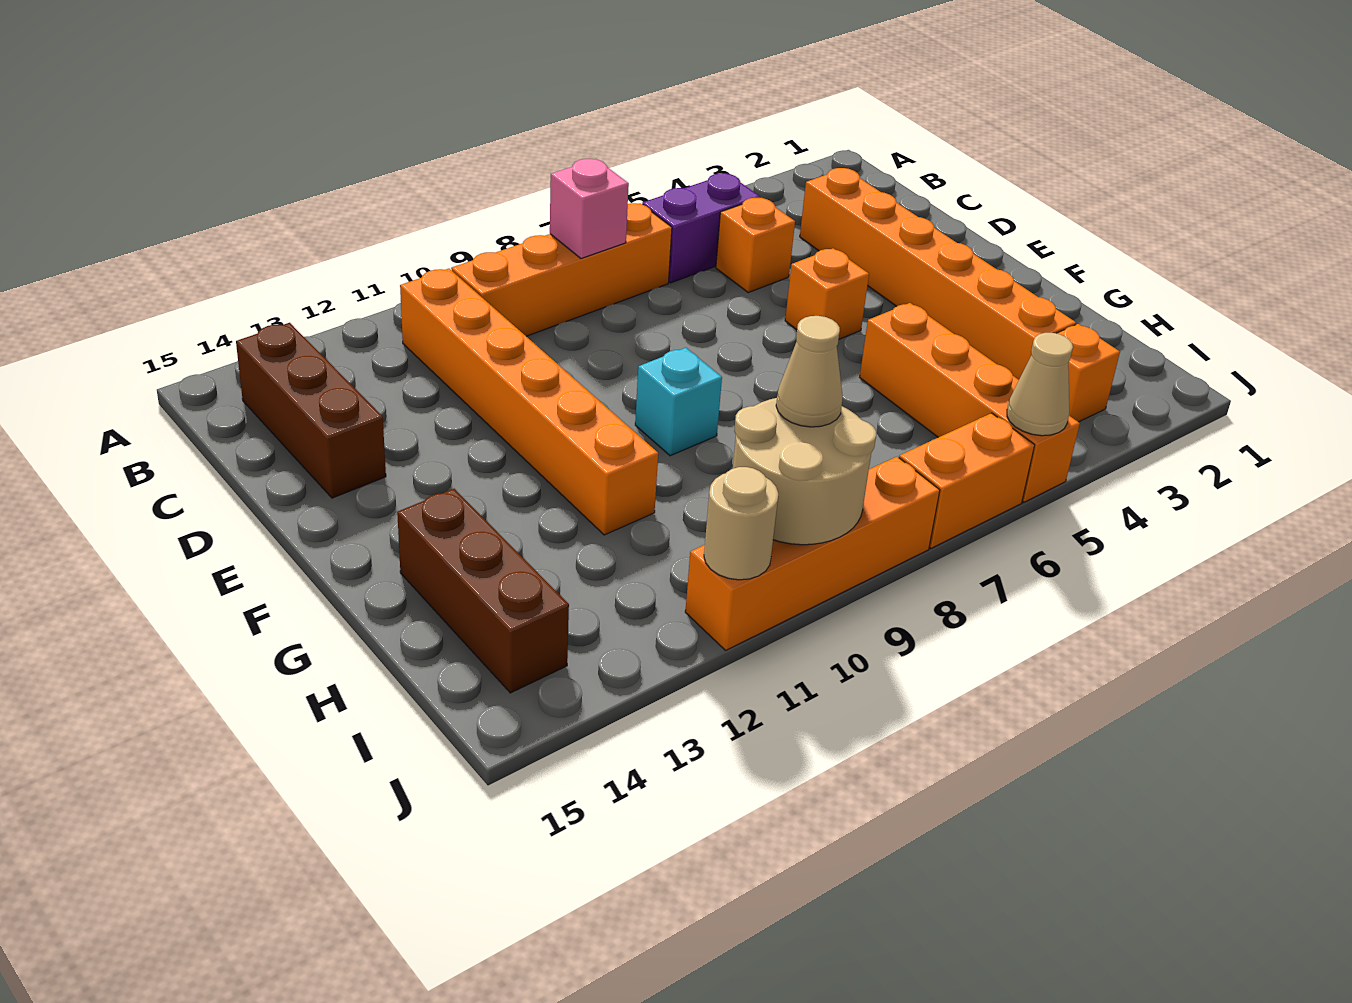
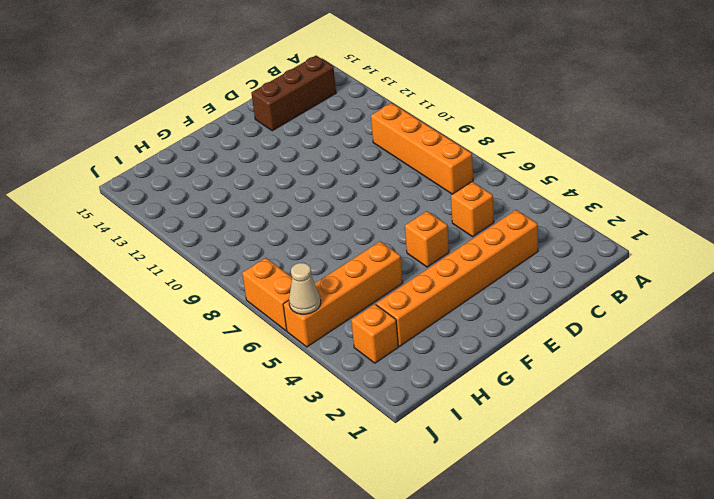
none -> purple 1x2 brick [642,173,760,283]
none -> orange 1x6 brick [400,269,658,535]
none -> cyan 1x1 brick [635,348,722,456]

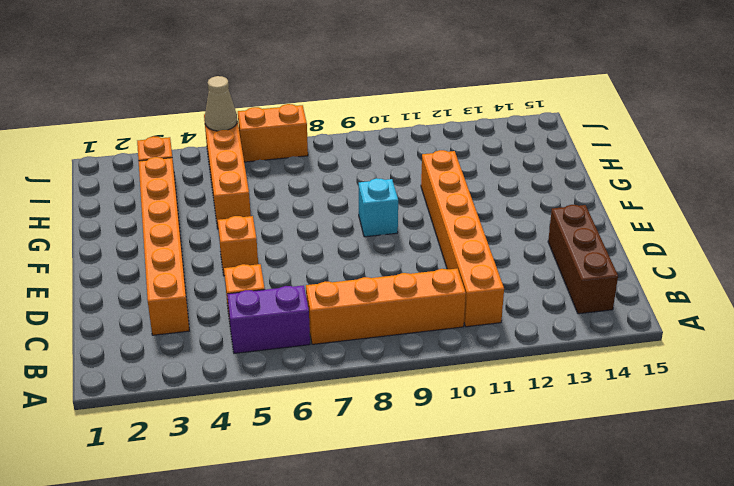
none -> brown 1x3 brick [397,489,569,693]
none -> orange 1x4 brick [685,457,940,650]
none -> pink 1x1 brick [550,159,629,259]

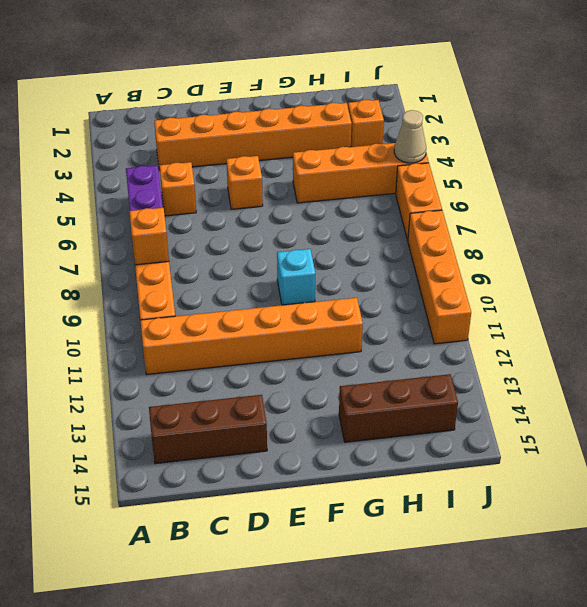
orange 1x1 brick [129,208,169,265] -> pink 1x1 brick [550,159,629,259]
none -> tan 2x2 round brick [733,398,876,545]
none -> tan 1x1 round brick [704,467,778,580]
none -> tan 1x1 cone [776,316,843,427]

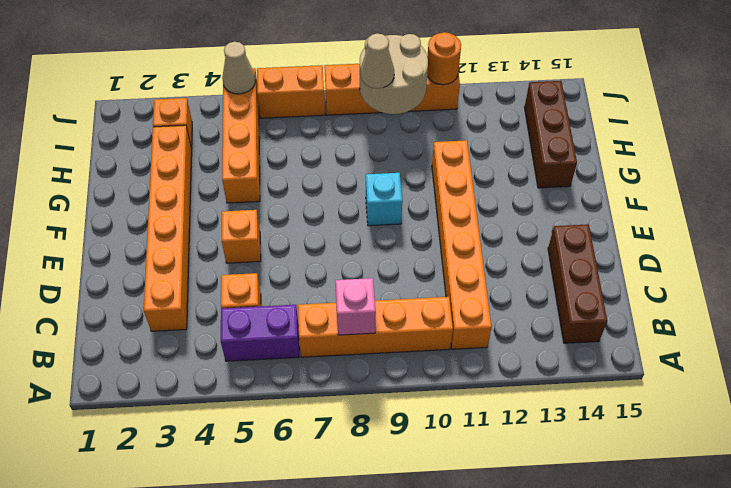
orange 1x1 round brick [427,32,461,85] -> tan 1x1 round brick [704,467,778,580]

